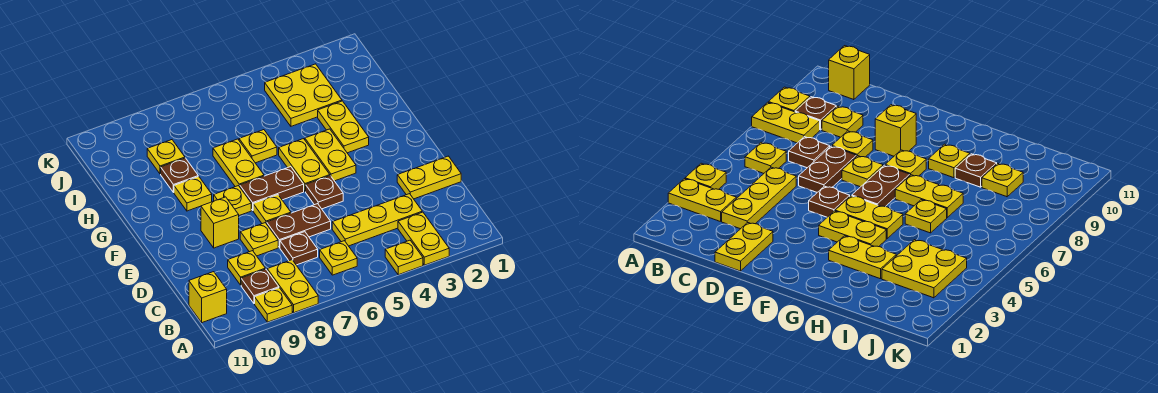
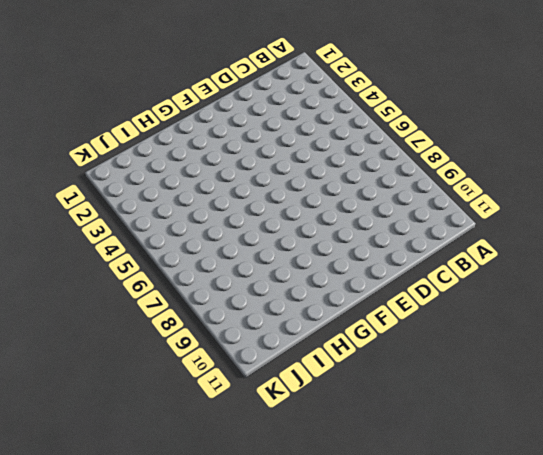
none -> yellow 1x2 plate [398,212,449,265]
none -> yellow 1x1 plate [385,240,423,275]
none -> yellow 1x2 plate [267,260,318,313]

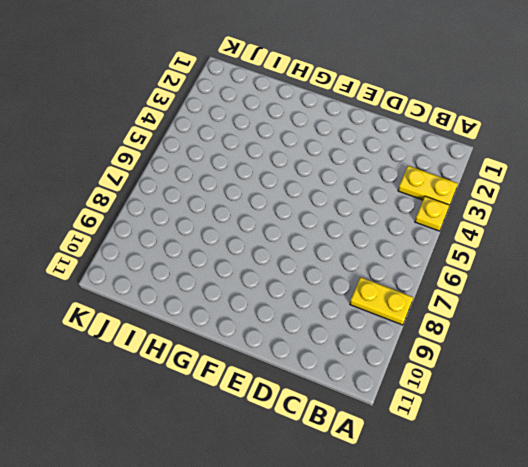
none -> yellow 1x1 plate [255,288,292,322]
none -> yellow 1x1 plate [320,241,357,275]
none -> brown 1x1 plate [241,269,279,304]

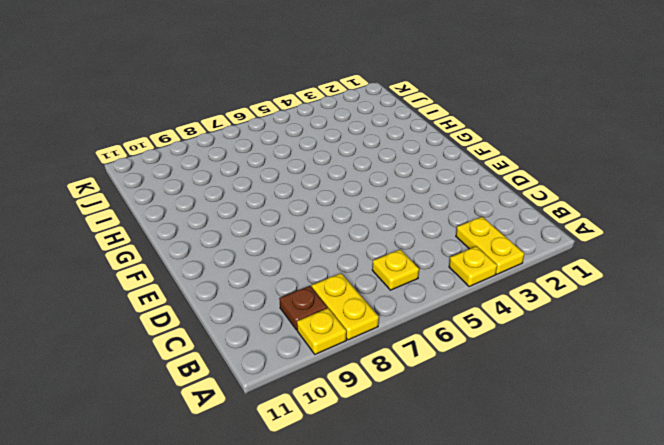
none -> yellow 1x1 brick [189,272,227,323]
none -> yellow 1x3 plate [332,194,422,246]
none -> brown 1x1 plate [280,232,318,265]

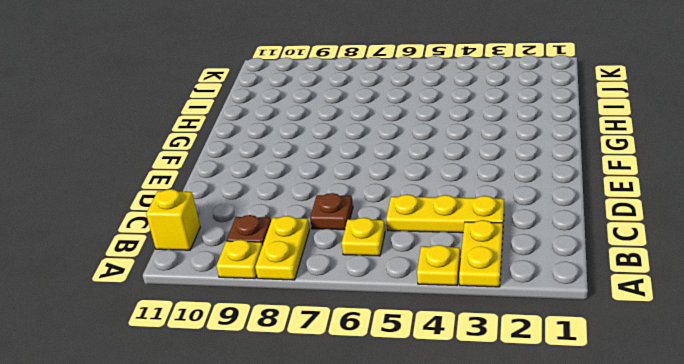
none -> yellow 1x1 plate [228,251,265,285]
none -> yellow 1x2 plate [397,156,461,199]
none -> brown 1x2 plate [267,204,331,248]

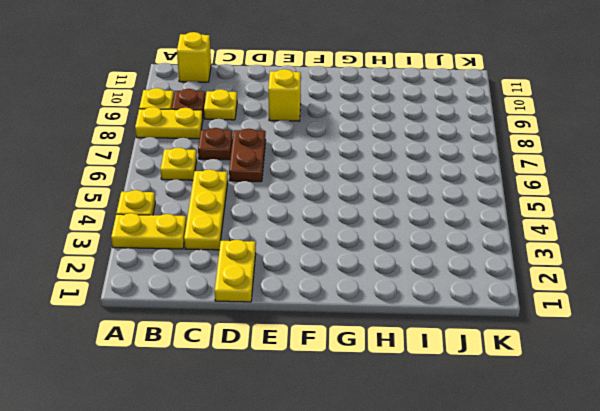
none -> yellow 1x1 plate [240,223,278,256]
none -> brown 1x1 plate [306,176,343,209]
none -> yellow 1x1 plate [253,195,291,224]

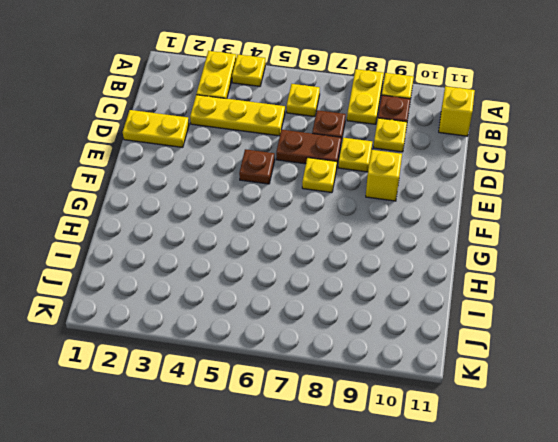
none -> yellow 1x2 plate [305,129,356,181]
none -> yellow 1x2 plate [279,139,330,192]
none -> brown 1x2 plate [239,167,304,210]

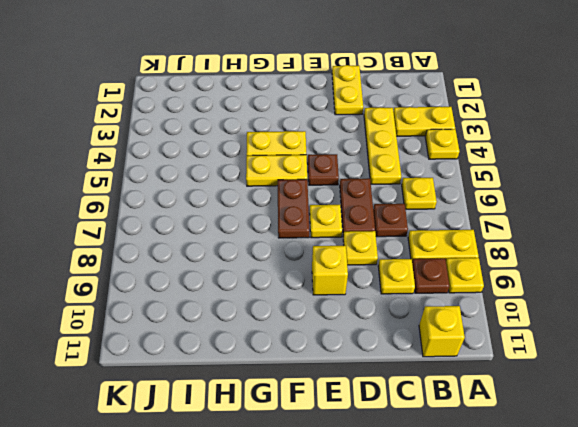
none -> yellow 1x1 plate [214,186,251,215]
none -> yellow 1x2 plate [318,101,369,153]
none -> yellow 1x2 plate [213,139,264,187]

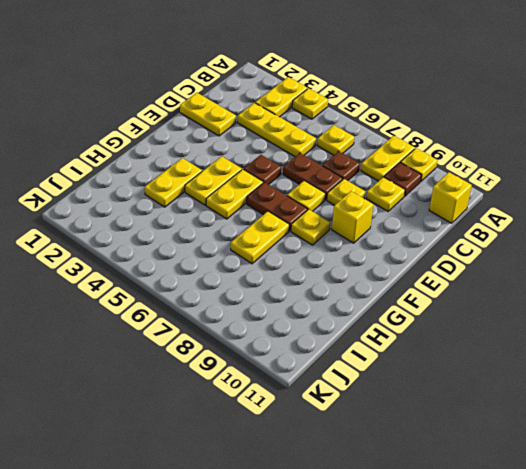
none -> yellow 1x1 plate [174,177,212,211]
none -> yellow 1x1 plate [239,130,277,163]
none -> brown 1x1 plate [161,158,198,193]

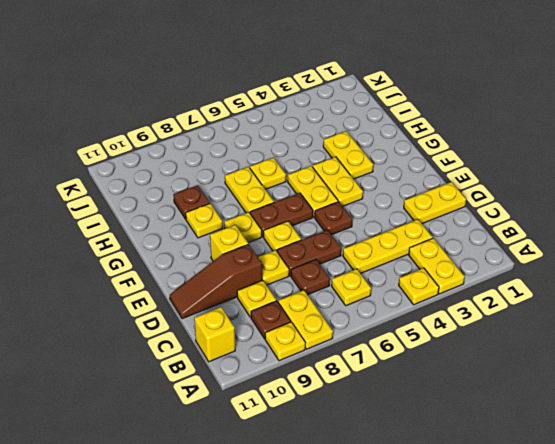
brown 1x3 slope [170,244,262,319] -> none
none -> yellow 2x2 plate [265,64,342,126]
none -> yellow 1x1 plate [147,140,185,174]

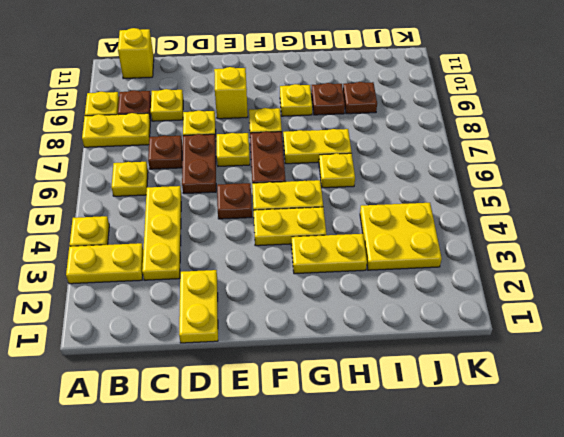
brown 1x1 plate [343,82,377,114] -> yellow 1x1 plate [147,140,185,174]

